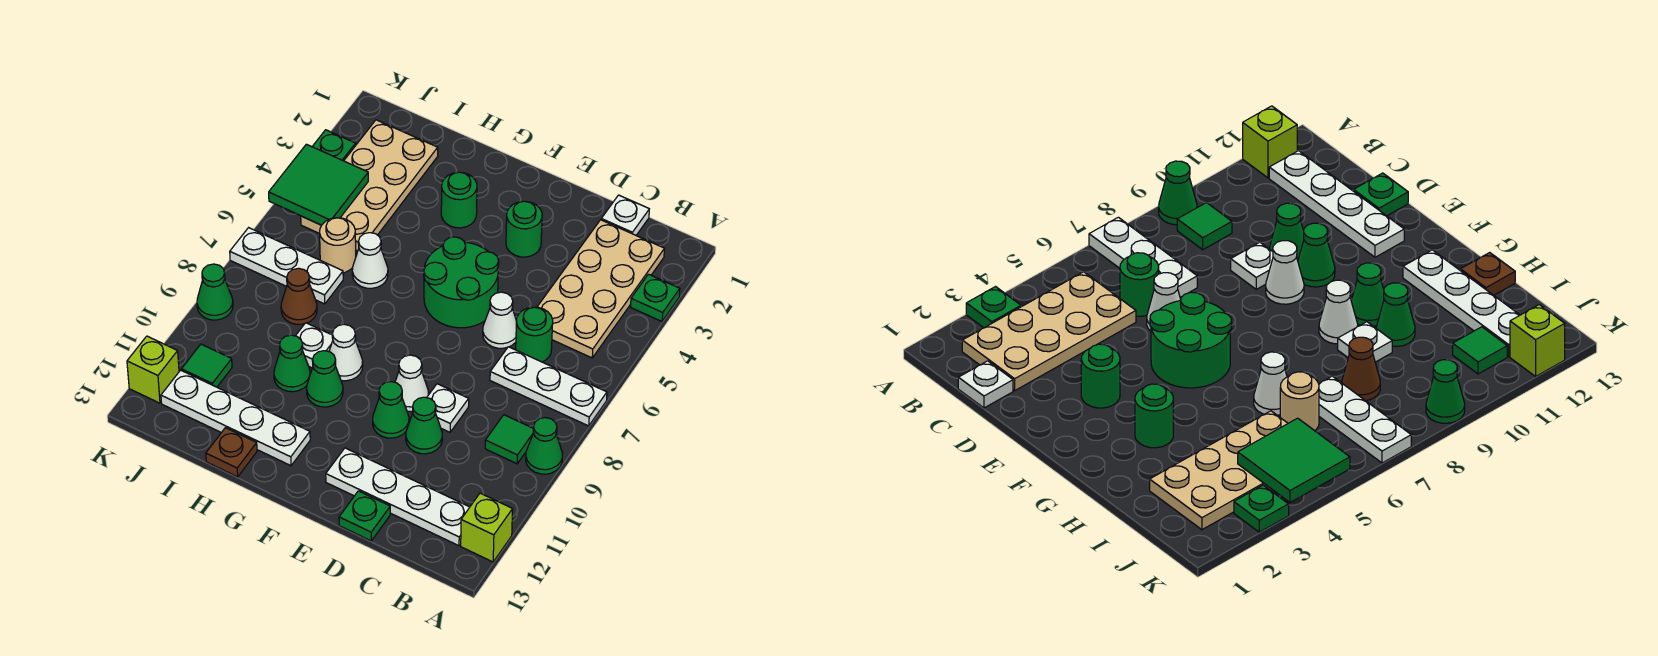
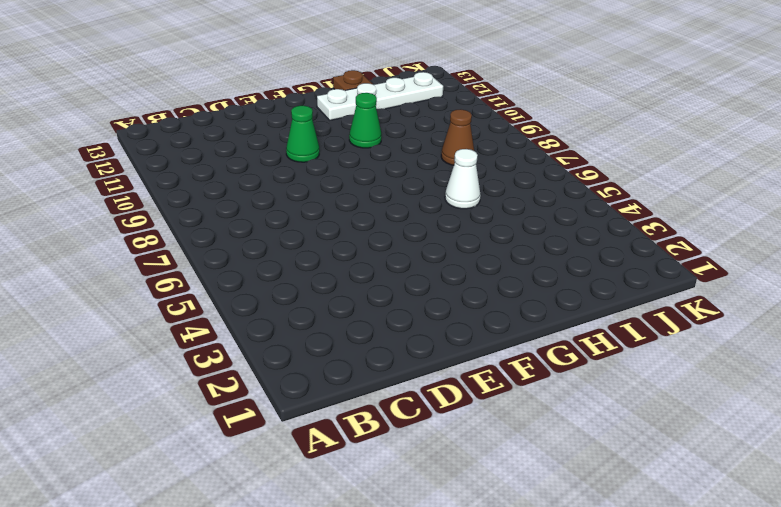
none -> green 1x1 plate [631,274,680,321]
none -> white 1x3 plate [490,347,607,426]
none -> green 1x1 cone [526,418,563,474]
none -> lime 1x1 brick [461,493,513,562]

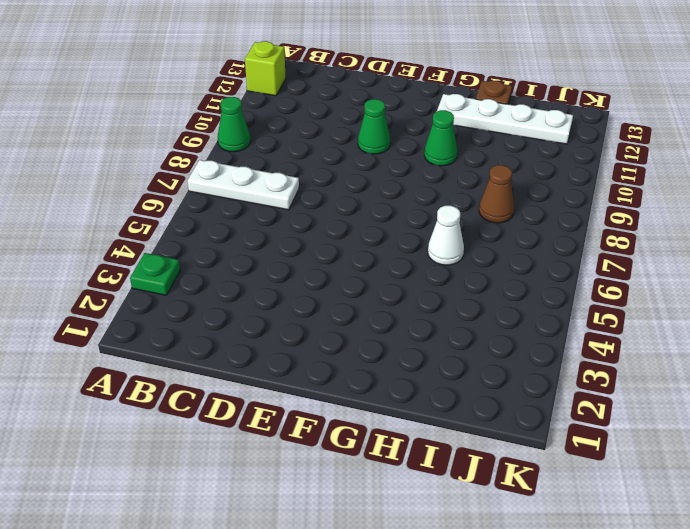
none -> tan 2x4 plate [537,220,664,358]
none -> green 1x1 tile [485,415,534,464]
none -> white 1x4 plate [326,448,470,546]
none -> white 1x1 plate [601,195,649,235]

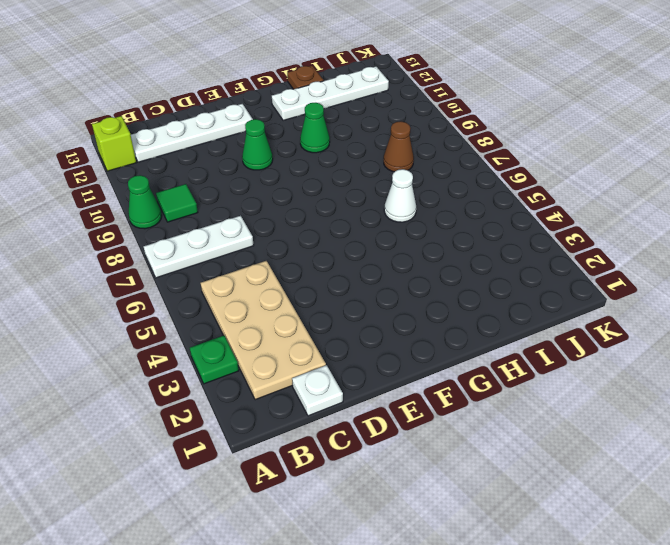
none -> green 1x1 round brick [516,307,553,362]
none -> white 1x1 cone [483,292,517,348]
none -> white 1x1 plate [427,384,469,432]
none -> green 1x1 cone [406,397,442,454]

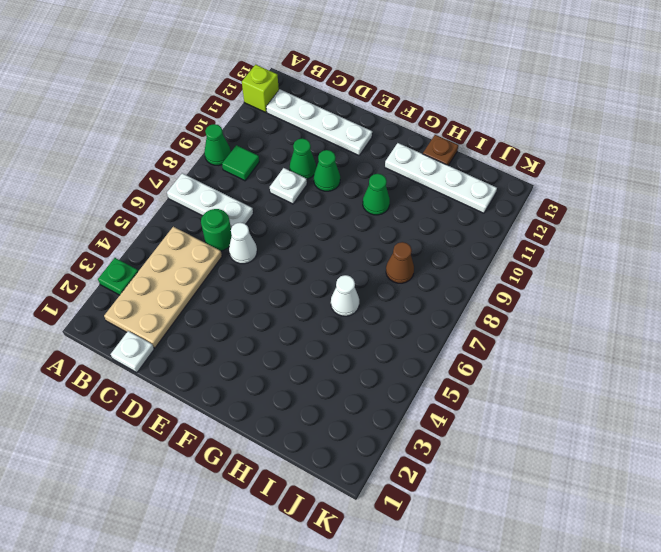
none -> green 1x1 plate [339,491,390,541]
none -> green 1x1 round brick [506,201,542,257]
none -> green 2x2 round brick [424,237,499,328]
none -> white 1x1 cone [395,355,429,412]

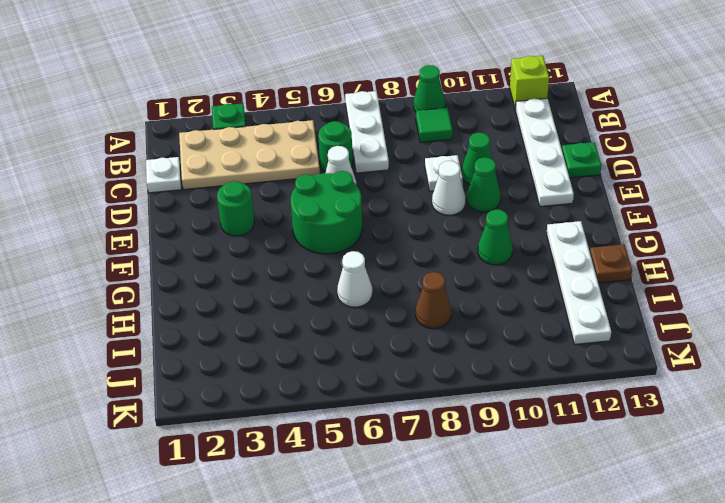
none -> green 1x1 round brick [441,172,477,228]
none -> white 1x1 cone [329,324,363,381]
none -> white 1x1 plate [296,323,333,368]
none -> green 1x1 cone [274,335,310,392]

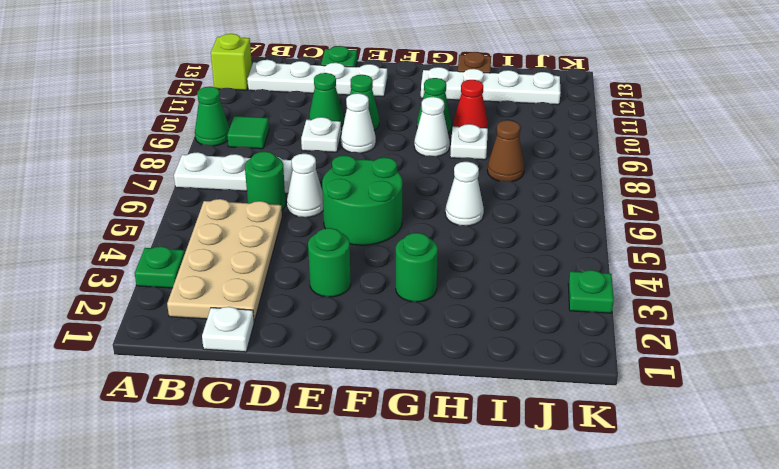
red 1x1 cone [453,80,488,128] -> green 1x1 cone [274,335,310,392]
none -> tan 2x4 plate [301,120,438,251]
none -> tan 1x1 round brick [320,218,356,273]
none -> white 1x3 plate [230,228,343,304]
none -> green 1x1 tile [181,344,232,387]

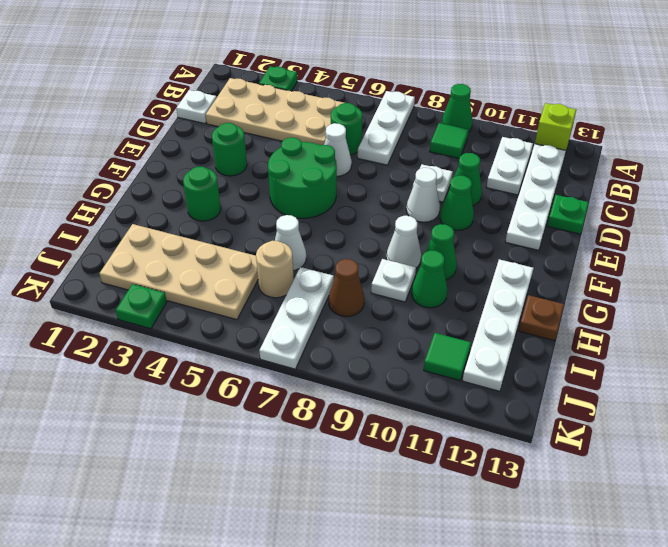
white 1x2 plate [486,137,533,195] -> none
none -> green 1x1 cone [197,264,233,320]
none -> lime 1x1 brick [127,336,179,403]
none -> green 2x2 tile [269,144,368,225]

